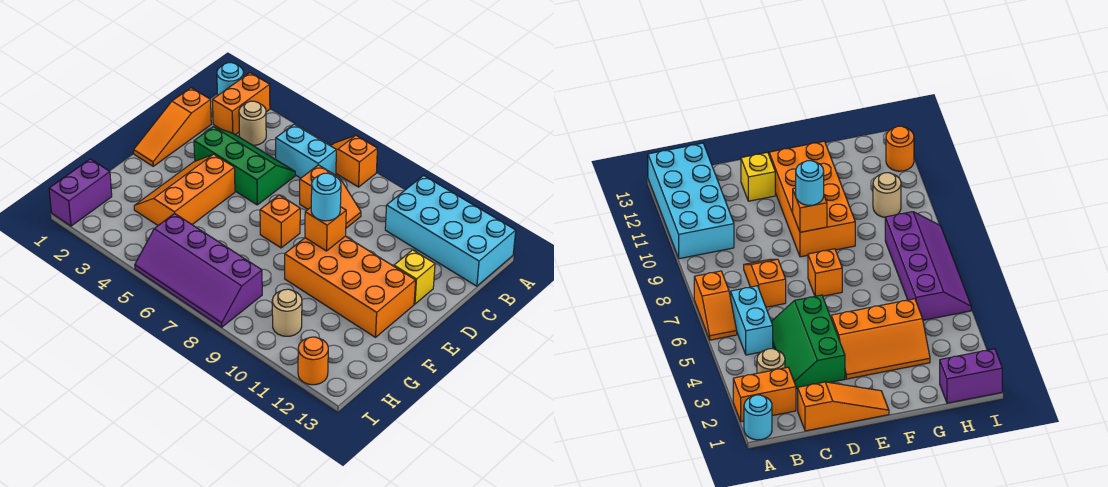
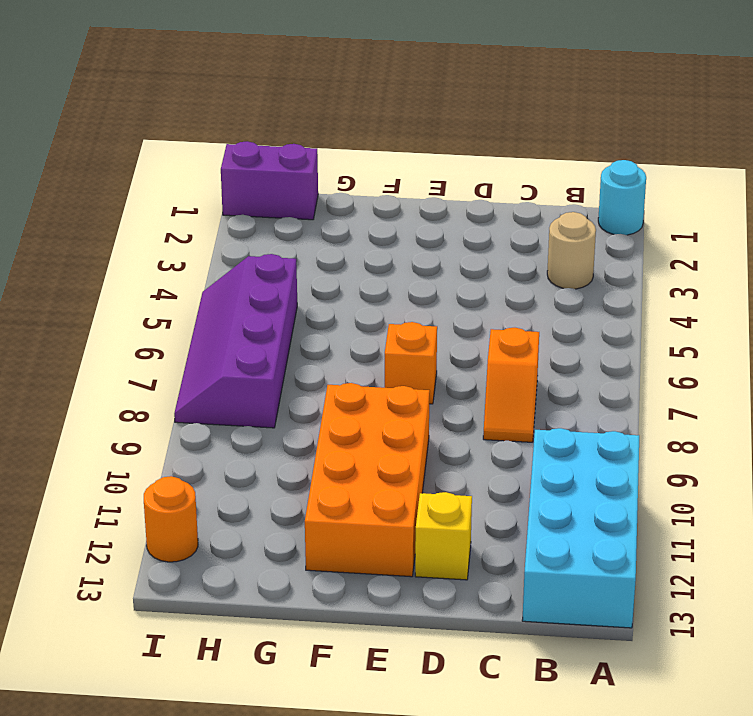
none -> orange 1x2 brick [213,73,270,135]
none -> orange 1x2 slope [331,136,377,187]
none -> cyan 1x2 brick [276,124,336,178]

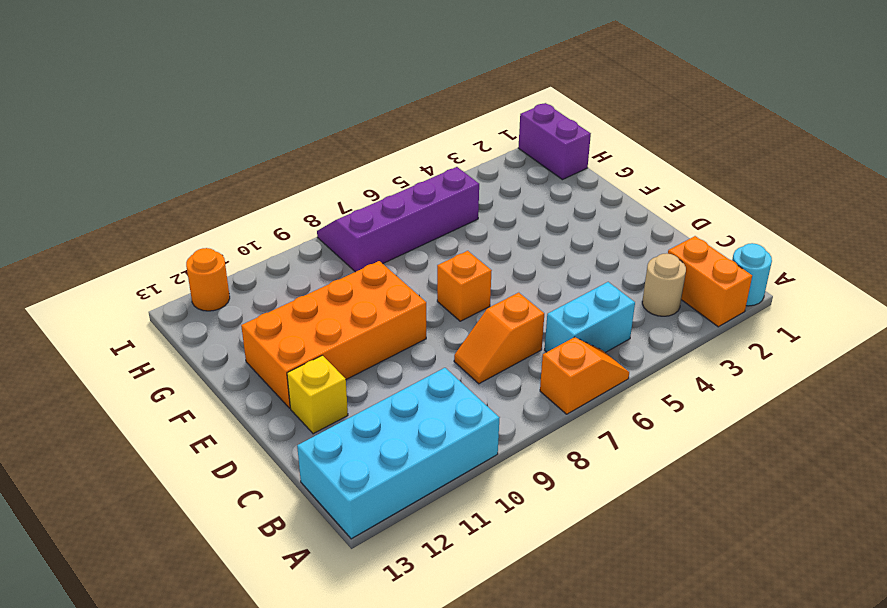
none -> orange 1x3 slope [134,88,211,166]
none -> green 2x3 slope [194,127,295,205]
none -> orange 2x3 slope [134,154,235,225]

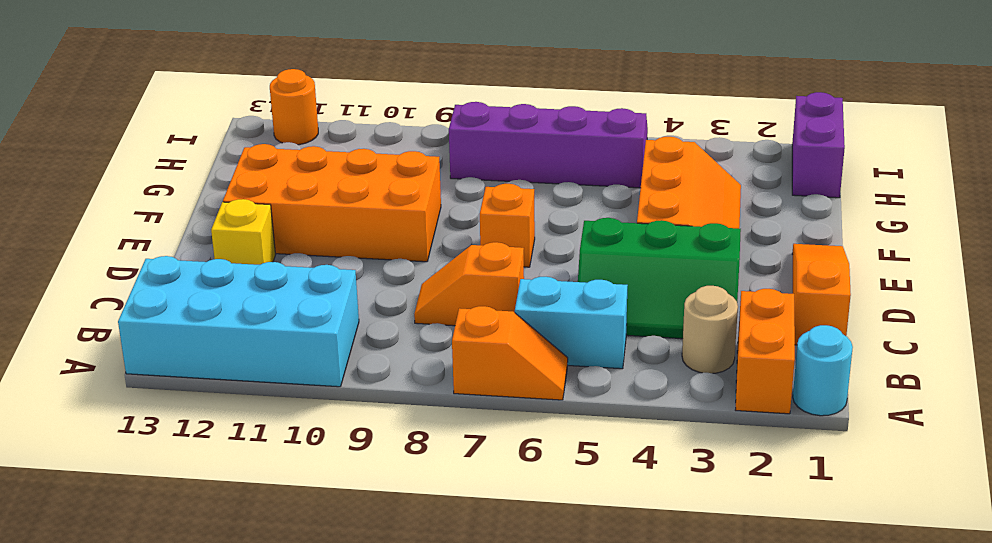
none -> tan 1x1 round brick [272,289,302,336]
none -> orange 1x1 brick [305,207,346,251]
none -> cyan 1x1 round brick [311,173,341,221]

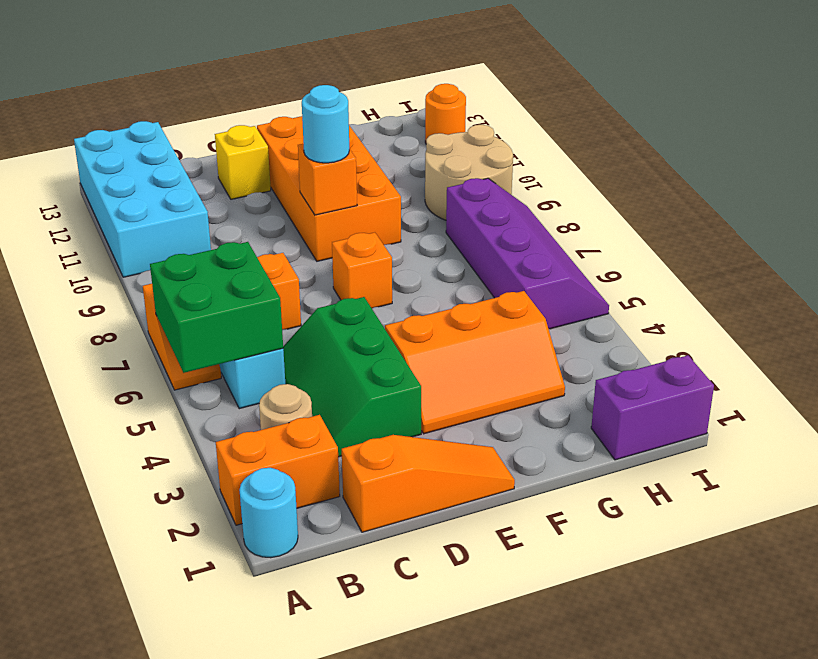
green 2x2 brick [150,242,283,373] -> none
tan 2x2 round brick [425,125,513,220] -> tan 1x1 round brick [272,289,302,336]

